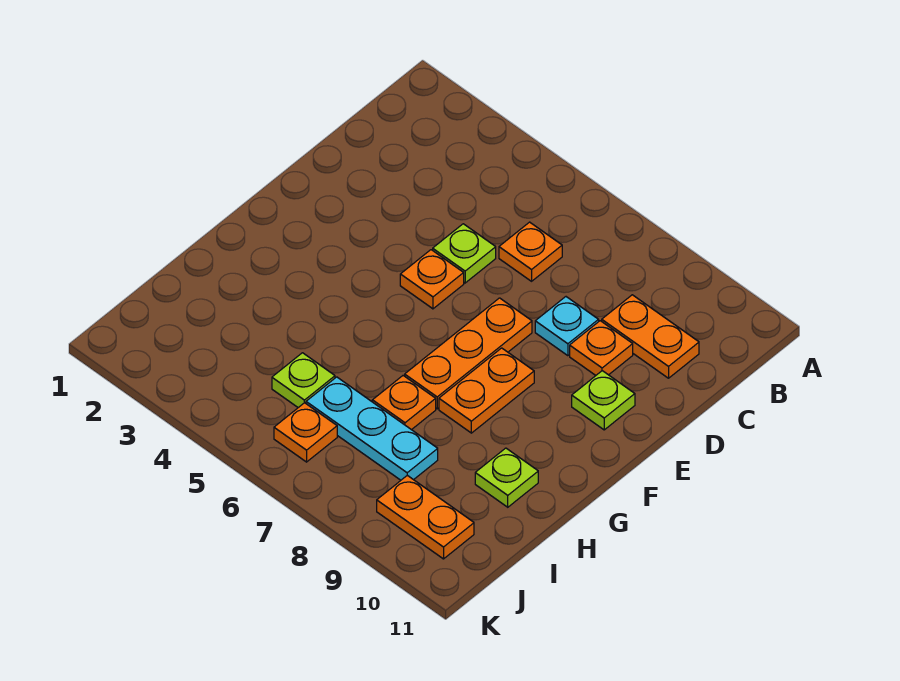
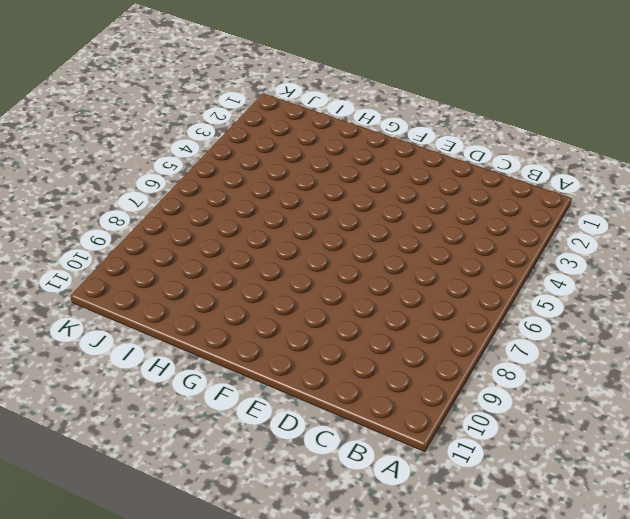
none -> orange 1x1 plate [499,222,562,281]
none -> orange 1x2 plate [602,295,699,378]
none -> lime 1x1 plate [433,224,496,283]

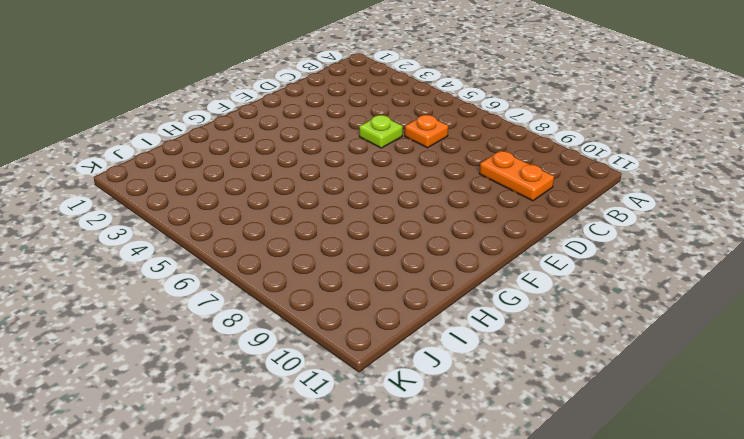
none -> cyan 1x1 plate [535,297,599,356]
none -> orange 1x1 plate [570,321,633,375]
none -> orange 1x1 plate [400,250,464,309]

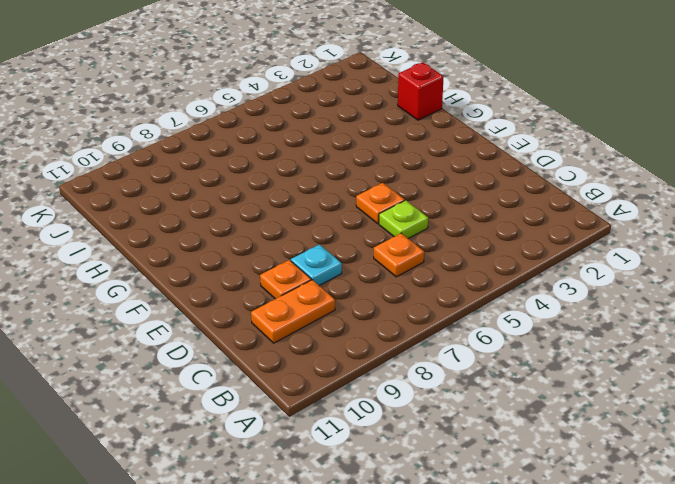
red 1x1 brick [398,62,444,120] -> none
none -> orange 1x3 plate [405,298,532,409]
none -> lime 1x1 plate [572,371,635,430]
none -> orange 1x2 plate [439,348,534,433]

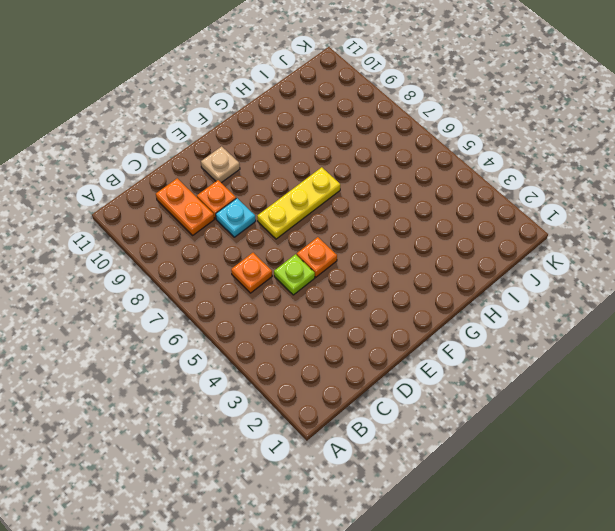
yellow 1x3 plate [257,167,340,239] -> orange 1x3 plate [405,298,532,409]
tan 1x1 plate [201,146,240,183] -> lime 1x1 plate [572,371,635,430]
none -> orange 1x2 plate [439,348,534,433]
none -> orange 1x1 plate [372,376,436,430]
none -> lime 1x1 plate [475,448,538,507]

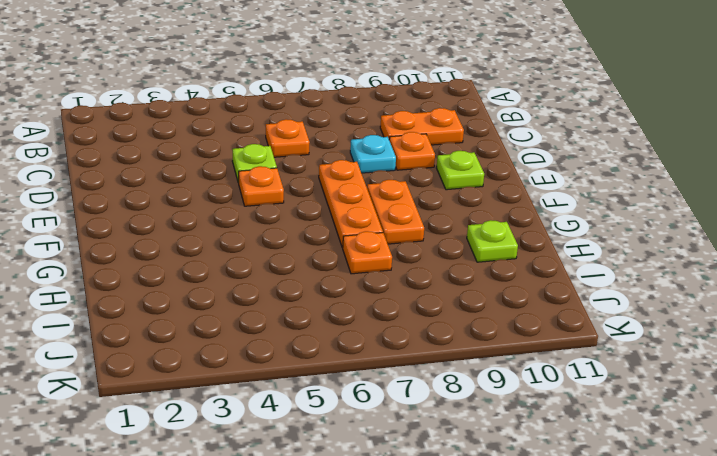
none -> lime 1x1 plate [272,353,335,408]
none -> cyan 1x3 plate [306,377,438,480]
none -> orange 1x1 plate [274,403,337,462]

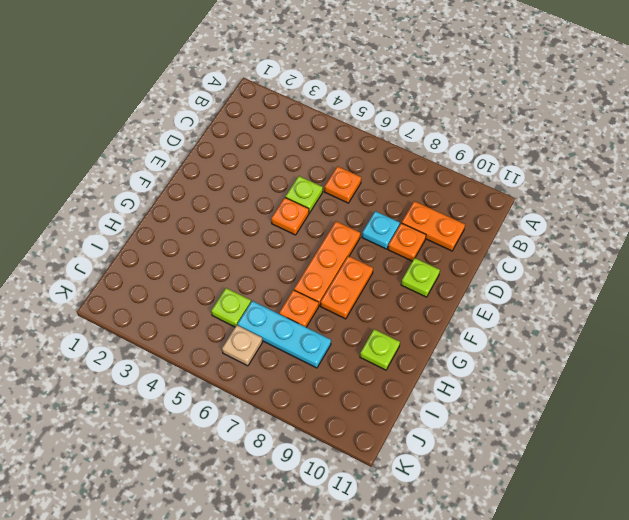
tan 1x1 plate [222,325,263,366] -> orange 1x1 plate [274,403,337,462]
none -> orange 1x2 plate [377,475,474,559]

